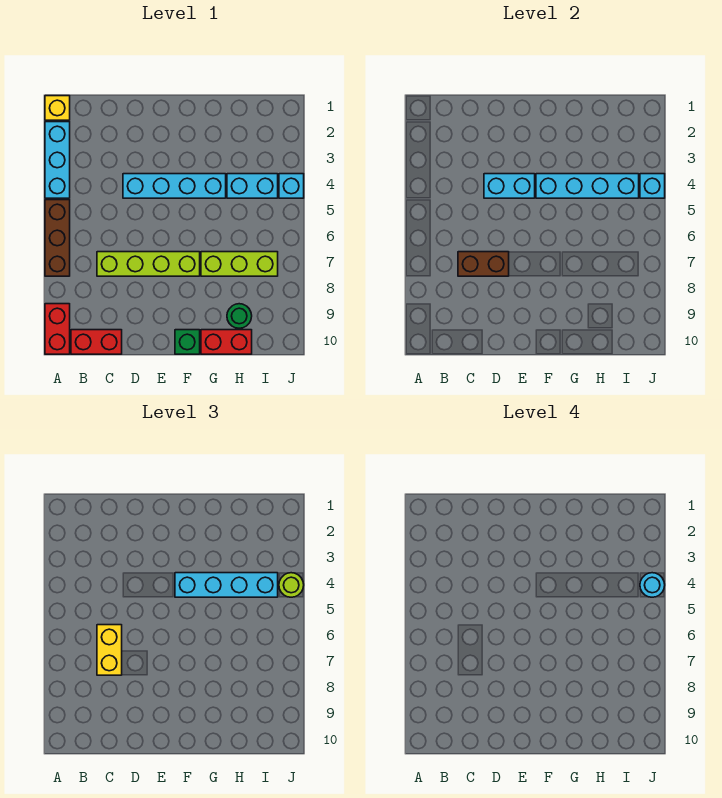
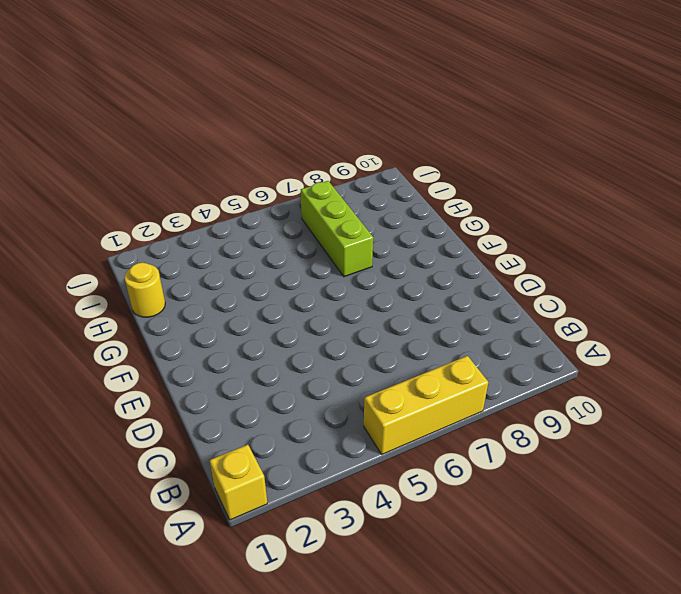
yellow 1x3 brick [364,356,488,454] -> brown 1x3 brick [45,200,70,276]
yellow 1x1 round brick [124,263,165,317] -> none
none -> cyan 1x3 brick [45,122,70,198]
none -> red 1x2 brick [45,304,70,354]
none -> red 1x2 brick [71,330,122,354]

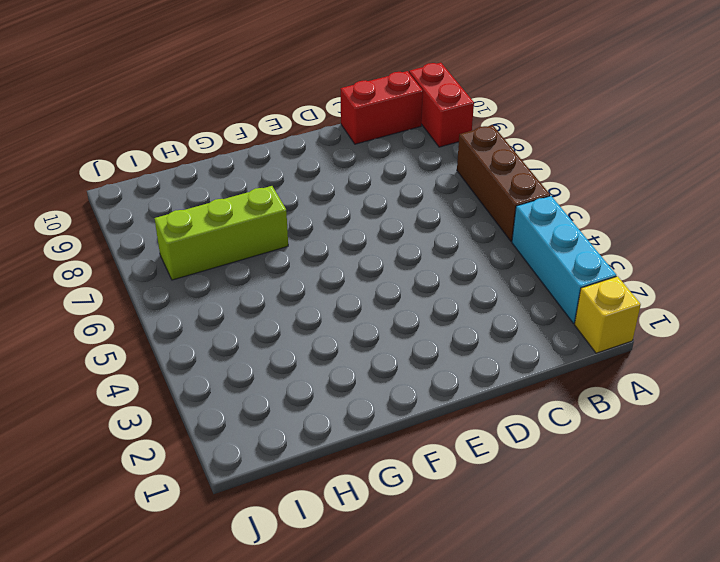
none -> lime 1x4 brick [97,252,200,276]
none -> cyan 1x4 brick [123,174,226,198]
none -> green 1x1 brick [175,330,200,354]

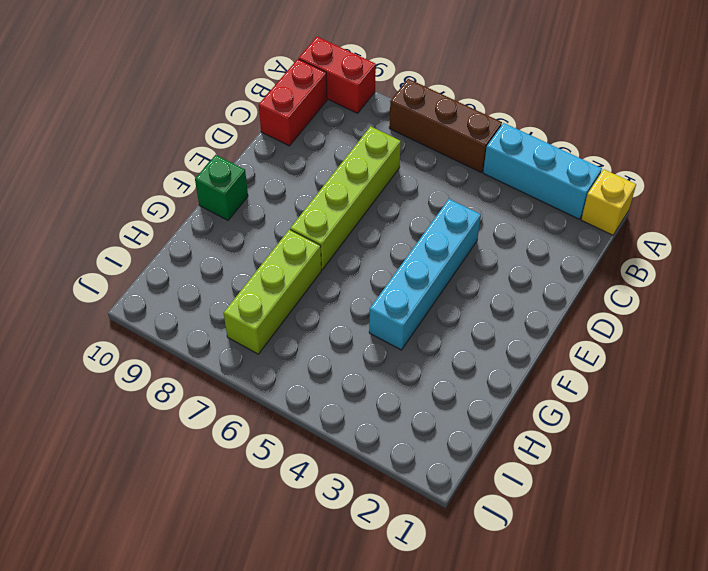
none -> red 1x2 brick [201,330,252,354]
none -> cyan 1x2 brick [227,174,278,198]
none -> green 1x1 round brick [227,304,252,328]

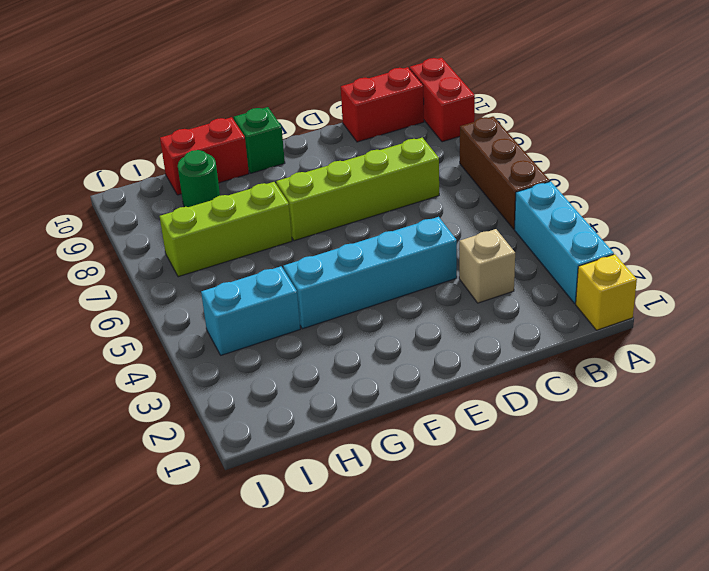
tan 1x1 brick [459,229,515,303] -> none
none -> cyan 1x1 brick [279,174,304,198]
none -> brown 1x2 brick [458,252,509,276]
none -> cyan 1x2 brick [484,174,535,198]

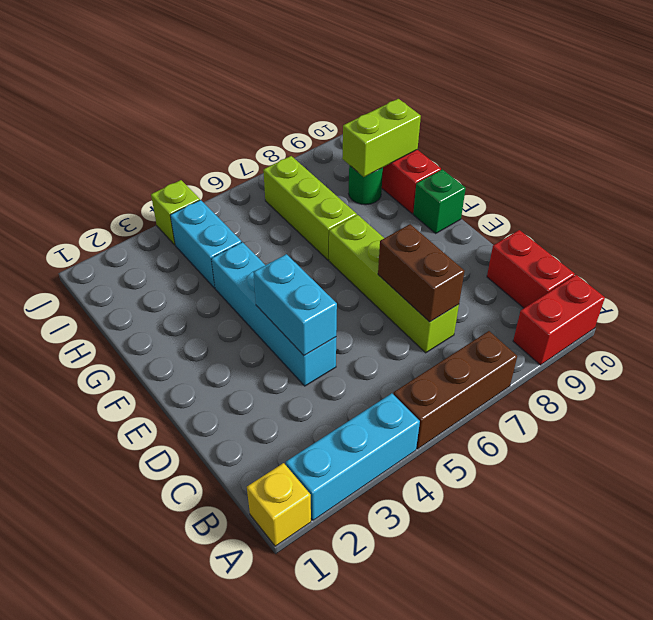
lime 1x2 brick [342,99,421,177] -> none
lime 1x1 brick [151,180,200,245] -> cyan 1x1 brick [279,174,304,198]
none -> cyan 1x4 brick [536,174,639,198]
none -> cyan 1x1 brick [640,174,665,198]
none -> yellow 1x2 brick [97,625,122,675]

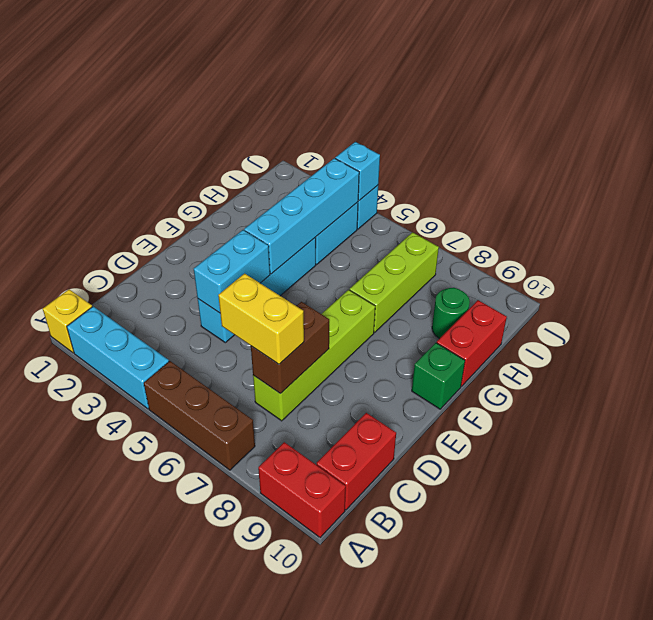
none -> cyan 1x4 brick [175,573,278,597]
none -> lime 1x1 round brick [279,573,304,597]
none -> cyan 1x1 round brick [640,573,665,597]

